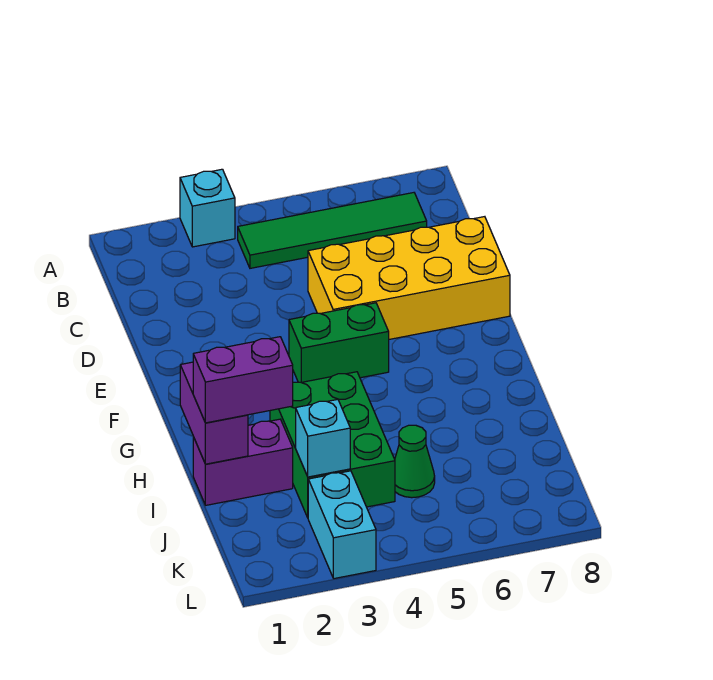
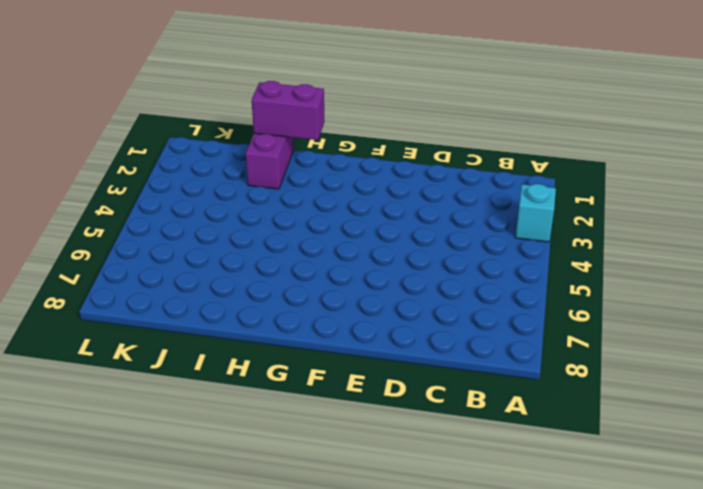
none -> green 1x4 tile [238,193,427,268]
none -> yellow 2x4 brick [308,217,510,339]

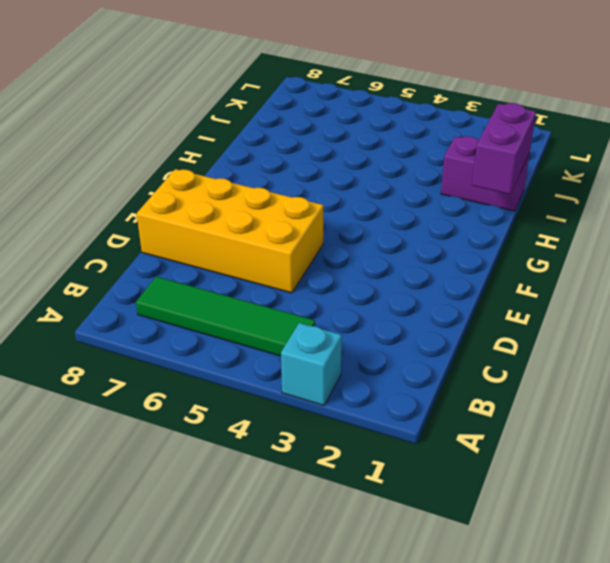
none -> green 1x2 brick [289,303,389,382]
none -> green 2x3 brick [270,372,395,517]

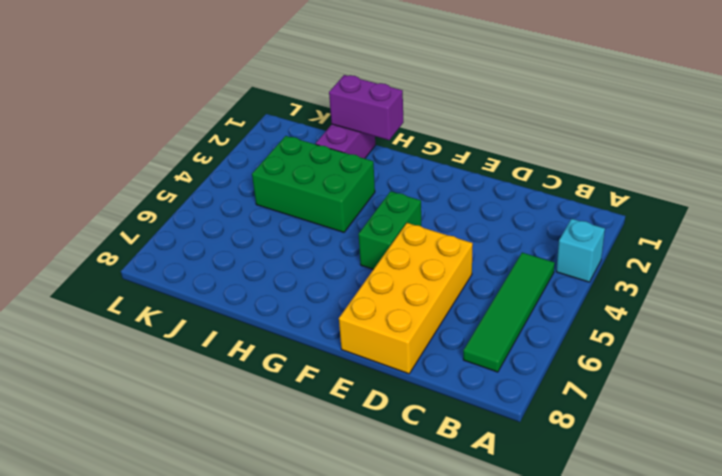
none -> green 1x1 cone [395,425,435,498]
none -> cyan 1x2 brick [308,471,376,579]

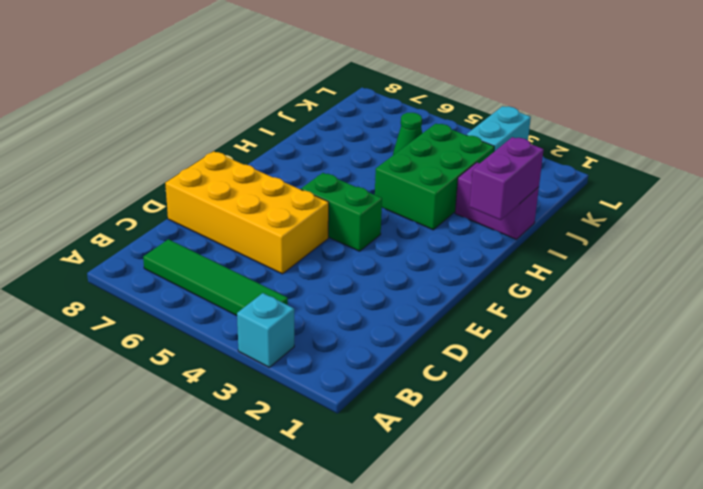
none -> cyan 1x1 brick [296,399,350,477]
none -> purple 1x2 brick [193,337,293,423]

